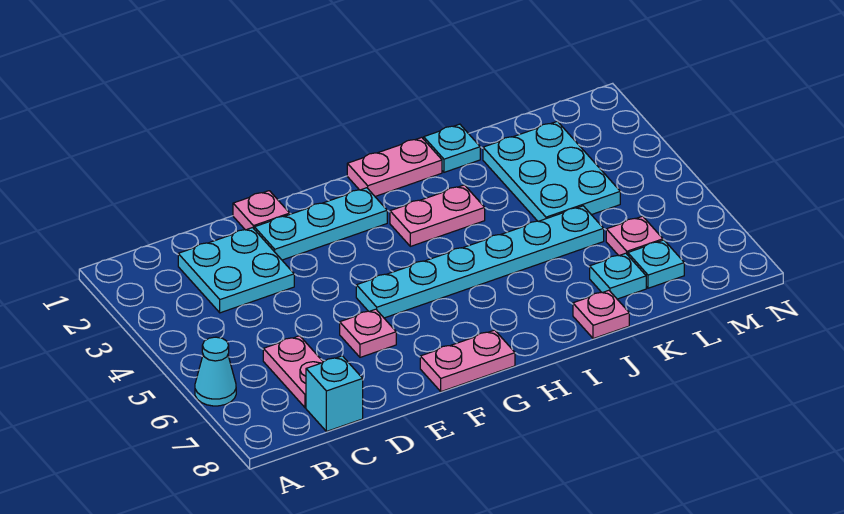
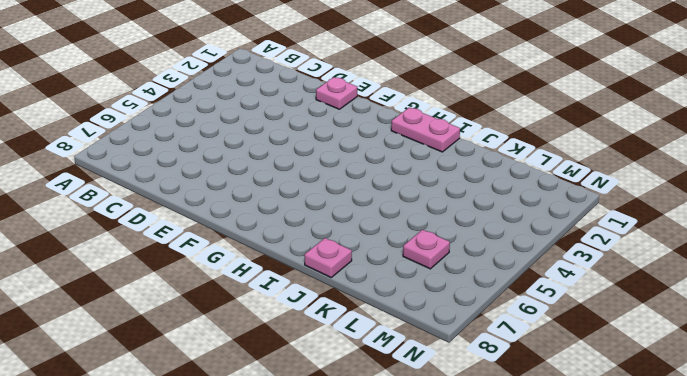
none -> cyan 1x1 cone [195,337,236,406]
none -> cyan 2x2 plate [178,228,294,313]
none -> pink 1x2 plate [263,336,323,408]

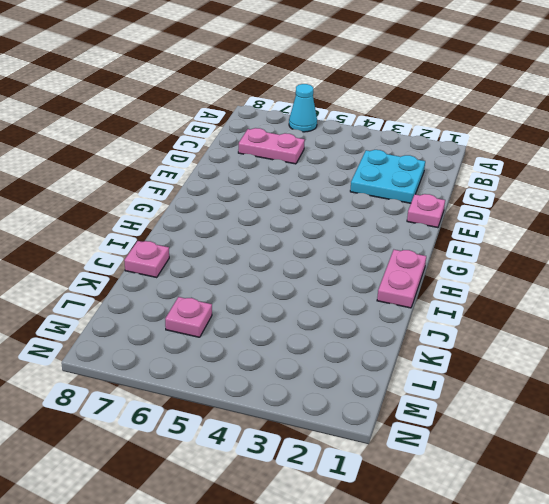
none -> cyan 1x1 brick [306,356,363,431]
none -> cyan 1x3 plate [254,188,387,260]
none -> pink 1x1 plate [340,309,396,357]

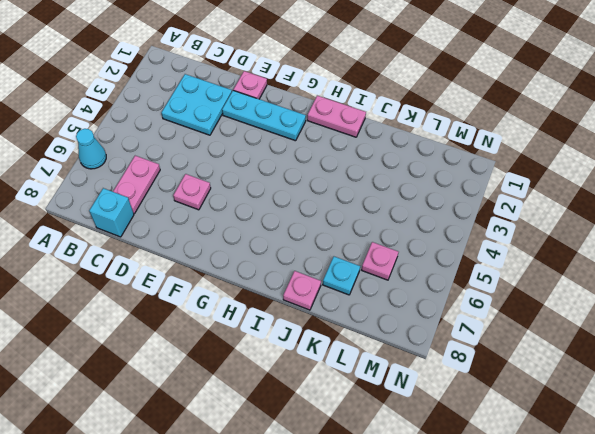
none -> cyan 1x6 plate [356,206,604,318]
none -> pink 1x2 plate [420,330,515,392]
none -> pink 1x2 plate [390,185,485,246]

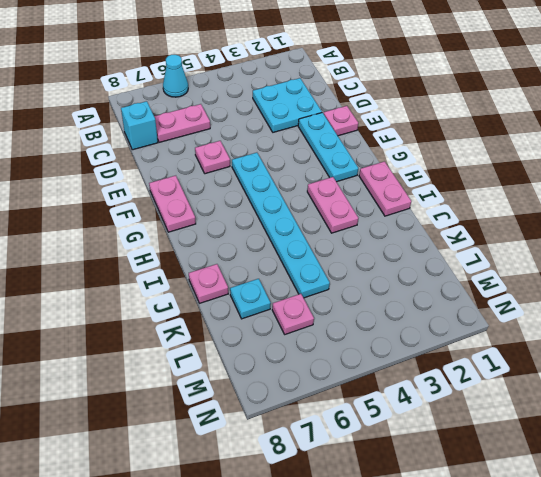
none -> cyan 1x1 plate [424,124,480,172]
none -> cyan 2x3 plate [483,121,620,221]
none -> cyan 1x1 plate [628,240,684,288]

